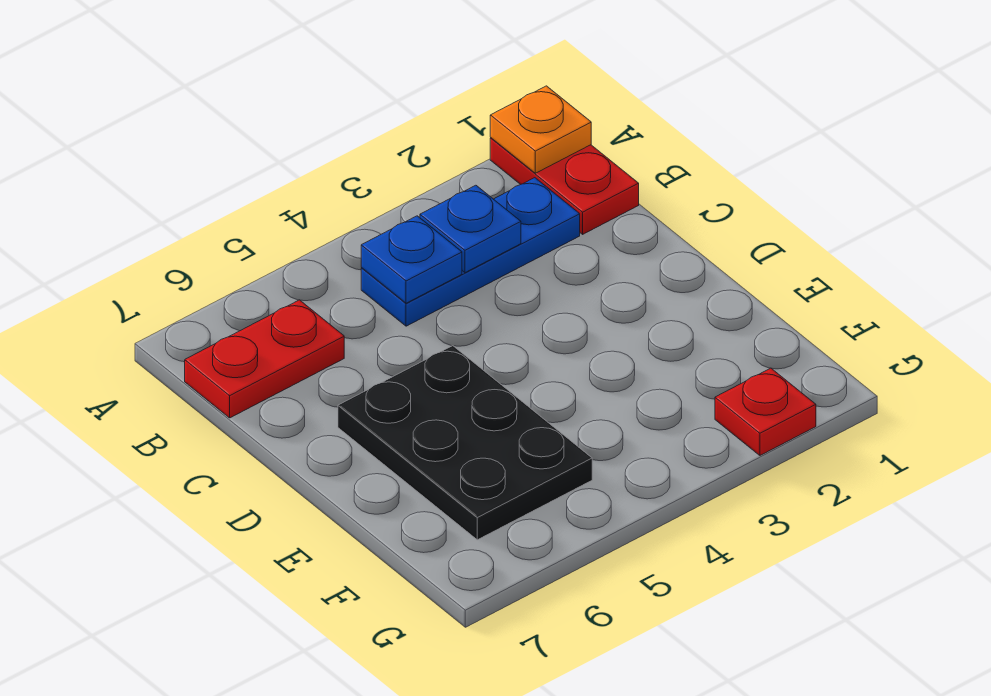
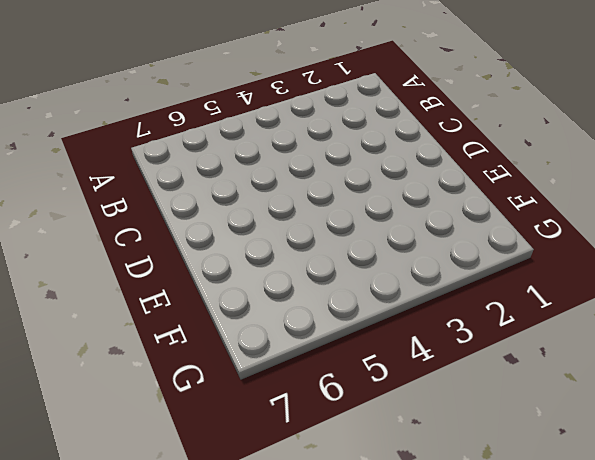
none -> red 1x2 plate [490,138,639,234]
none -> blue 1x3 plate [361,178,580,326]

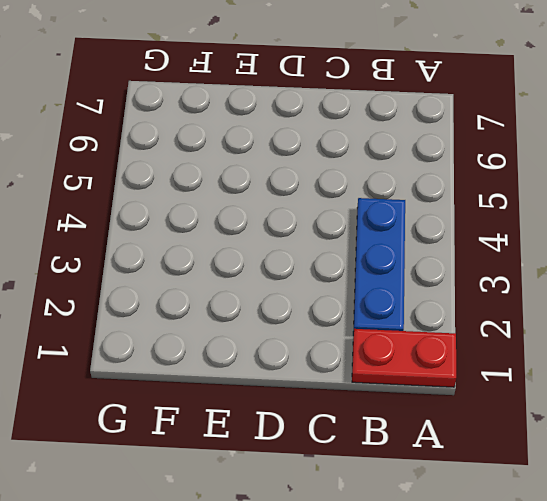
none -> red 1x2 plate [185,300,344,418]
none -> black 2x3 plate [338,346,592,540]

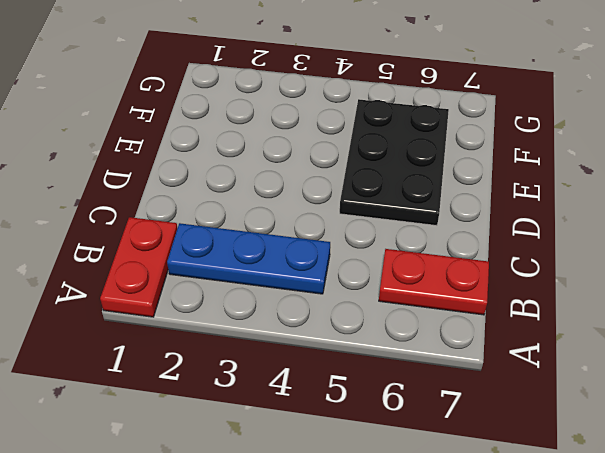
none -> red 1x1 plate [715,368,816,455]
none -> orange 1x1 plate [490,86,591,173]

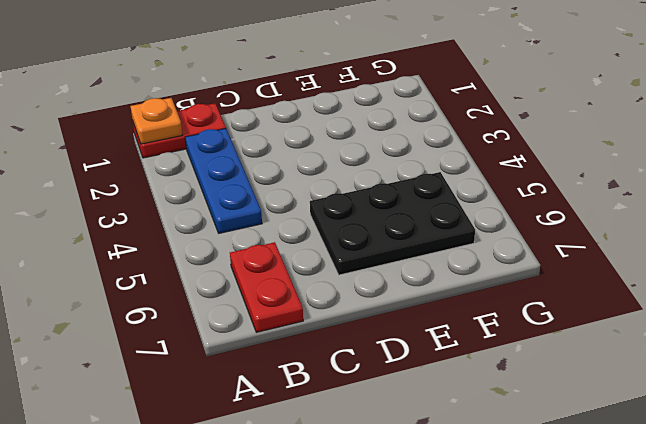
none -> red 1x1 plate [715,368,816,455]
none -> blue 1x1 plate [420,185,521,273]

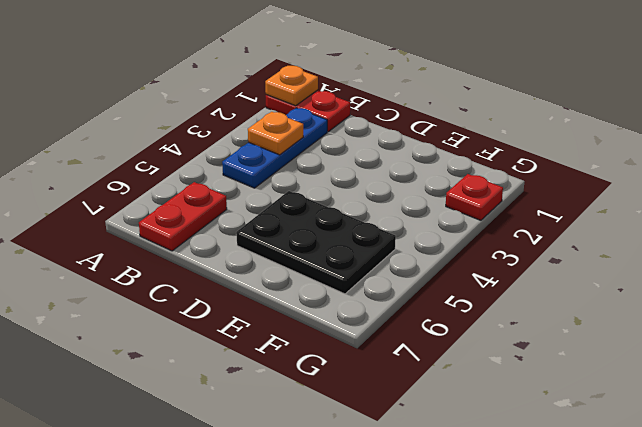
orange 1x1 plate [248,112,303,155] -> blue 1x1 plate [420,185,521,273]
none -> blue 1x1 plate [361,216,462,303]

